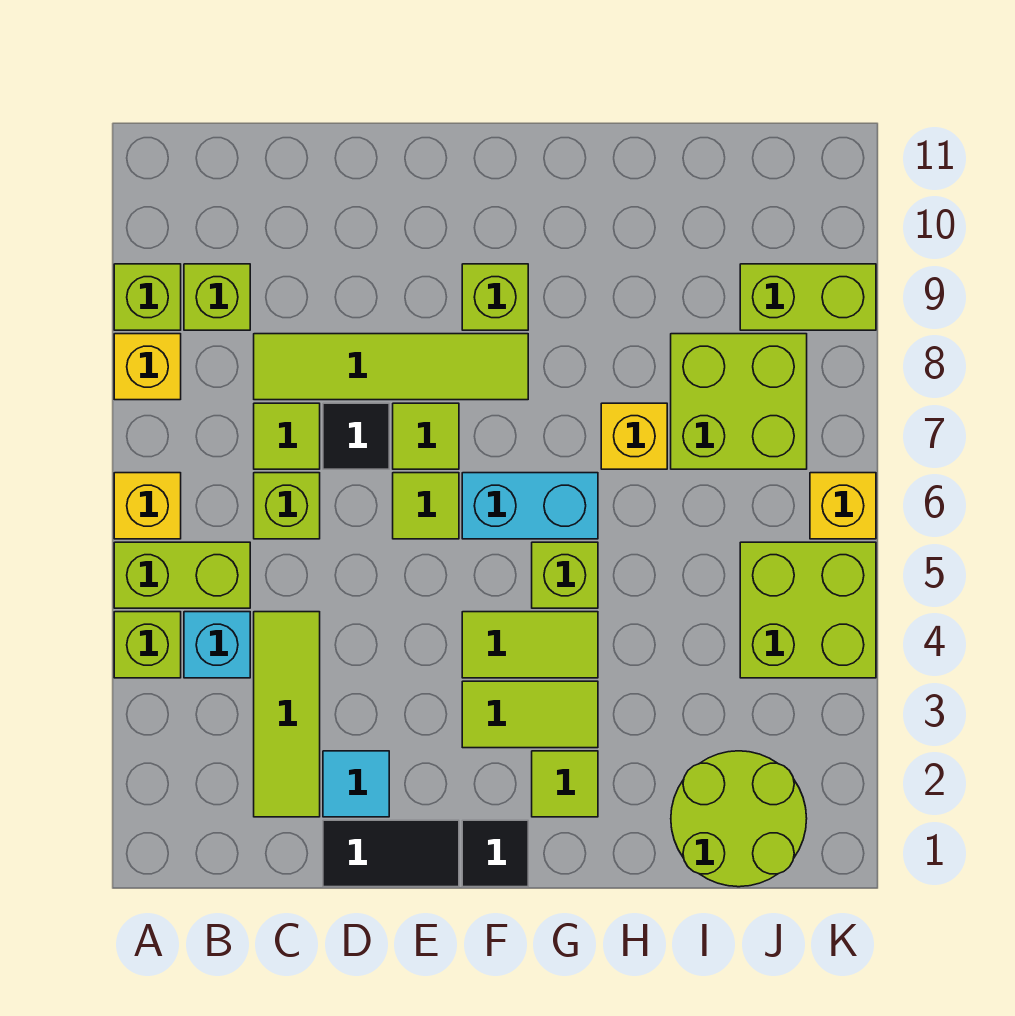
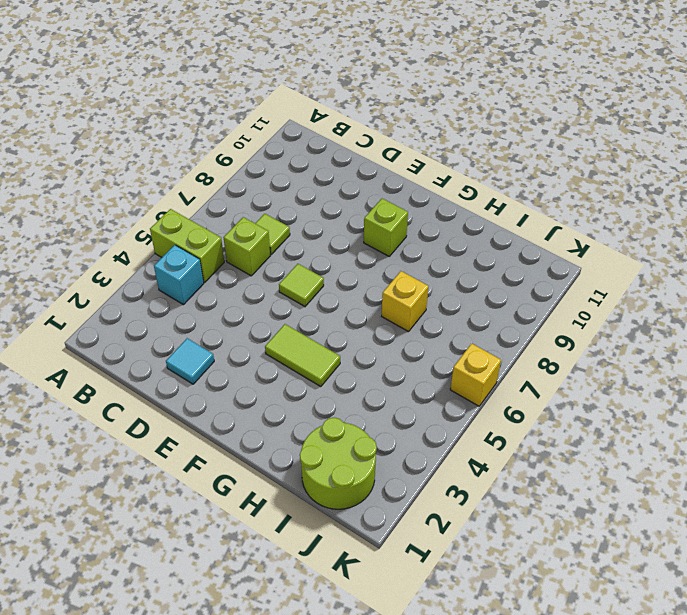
none -> lime 1x1 brick [114,612,181,678]
none -> yellow 1x1 brick [114,473,181,539]
none -> yellow 1x1 brick [114,334,181,400]

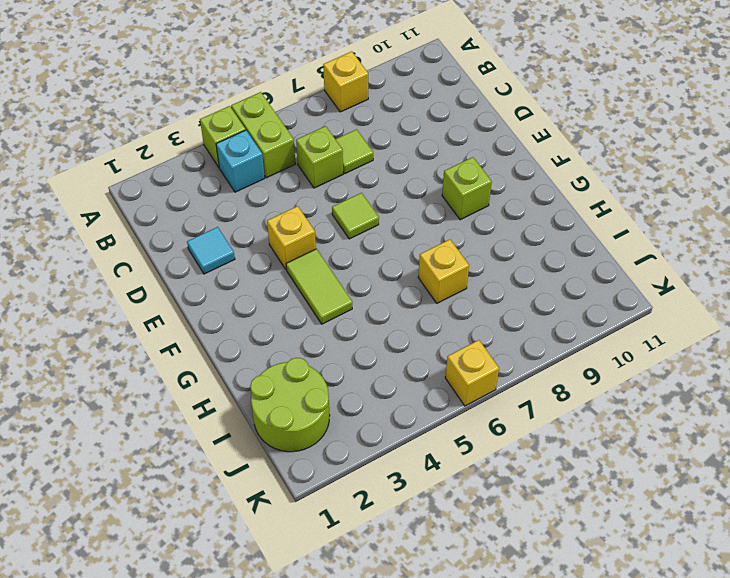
yellow 1x1 brick [267,206,316,270] -> yellow 1x1 brick moved to [114,473,181,539]
none -> lime 1x1 brick [114,264,181,330]
none -> lime 1x1 brick [184,264,250,330]
none -> lime 1x3 tile [254,612,320,817]

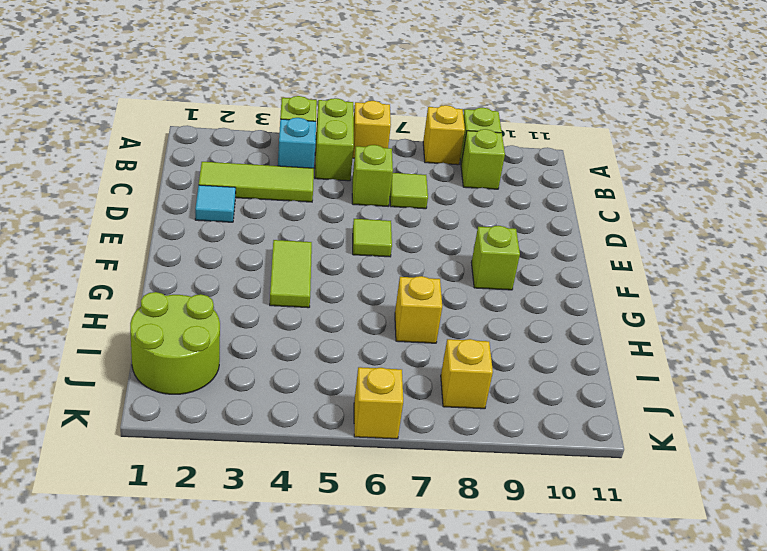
yellow 1x1 brick [441,339,493,409] -> lime 2x2 brick [671,334,807,469]
none -> lime 1x4 tile [254,334,528,400]
none -> black 1x2 tile [323,820,459,887]
none -> black 1x1 tile [323,403,389,469]

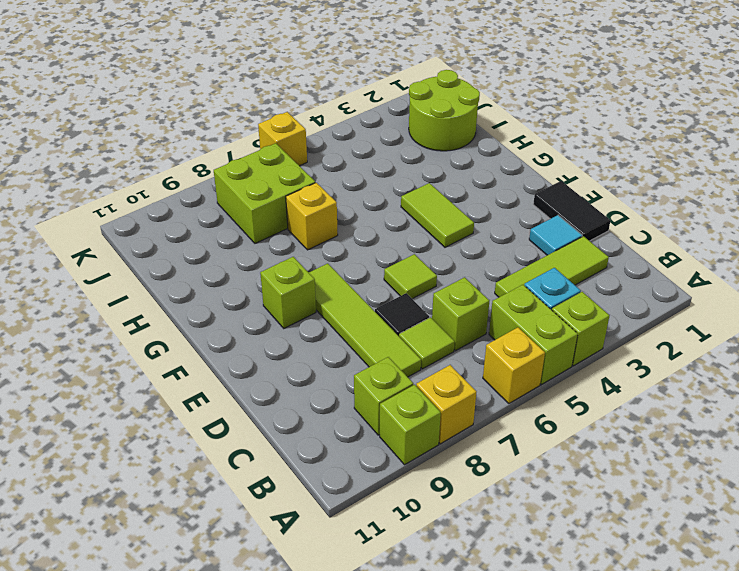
none -> lime 1x1 tile [393,403,459,469]
none -> black 1x1 tile [462,820,528,887]
none -> lime 1x2 tile [462,681,598,748]

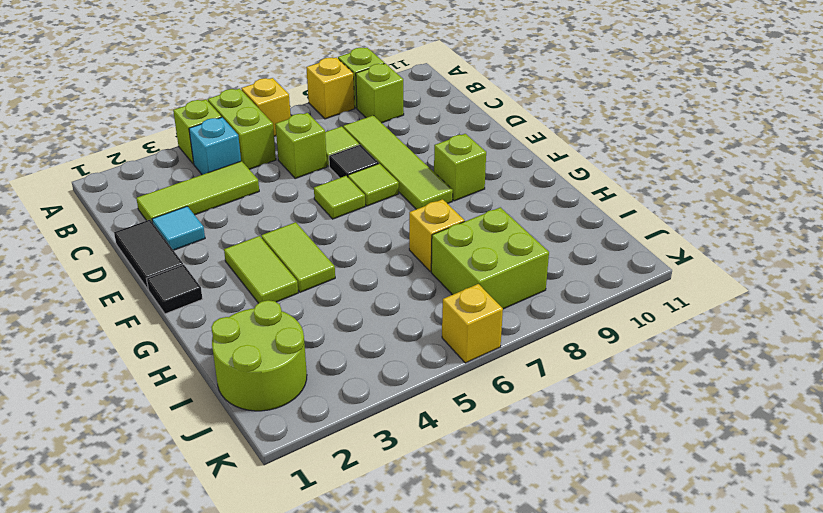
none -> cyan 1x2 brick [462,473,598,539]
none -> lime 1x1 tile [532,751,598,817]
none -> lime 1x1 brick [532,542,598,608]

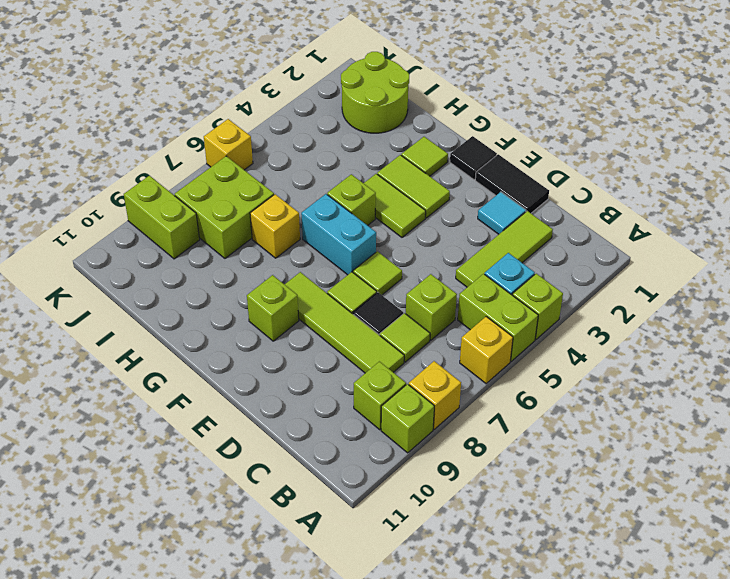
none -> lime 2x2 brick [740,542,876,678]

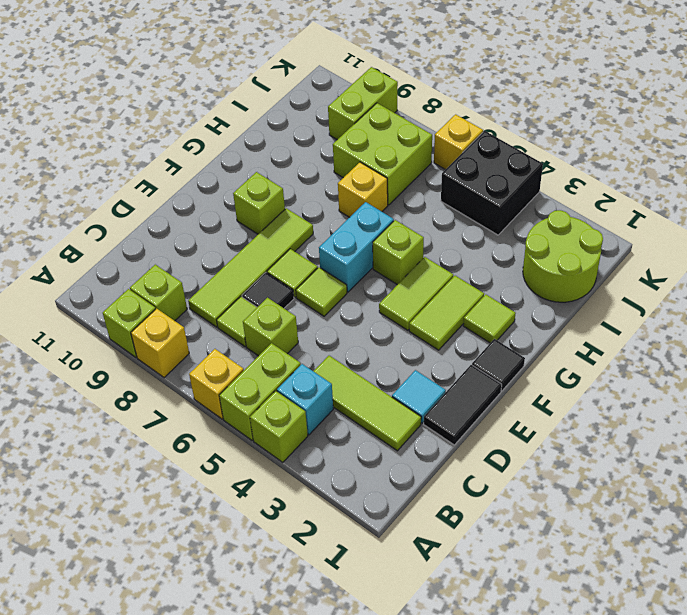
black 2x2 brick [441,131,543,235] -> lime 2x2 brick [740,542,876,678]

